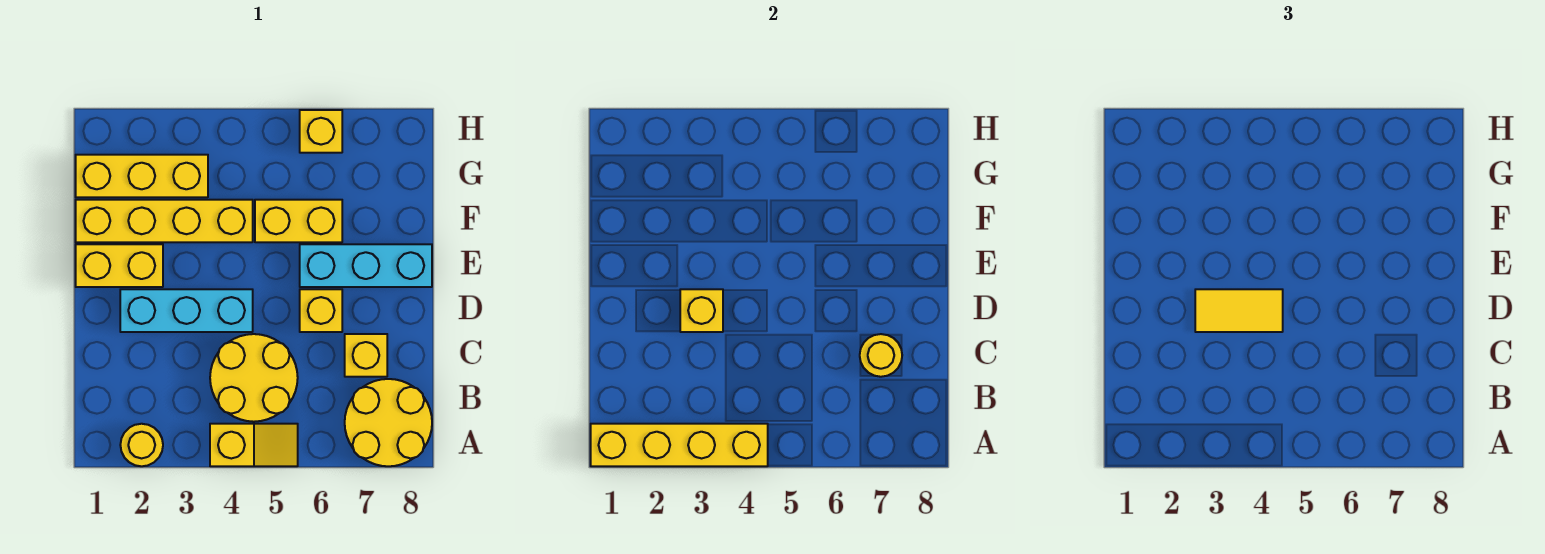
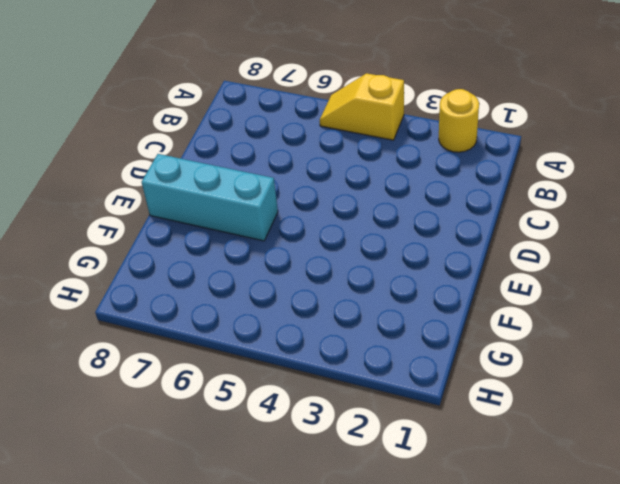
none -> yellow 2x2 round brick [345,379,432,466]
none -> yellow 2x2 round brick [210,334,298,422]
none -> yellow 1x1 brick [345,334,387,377]

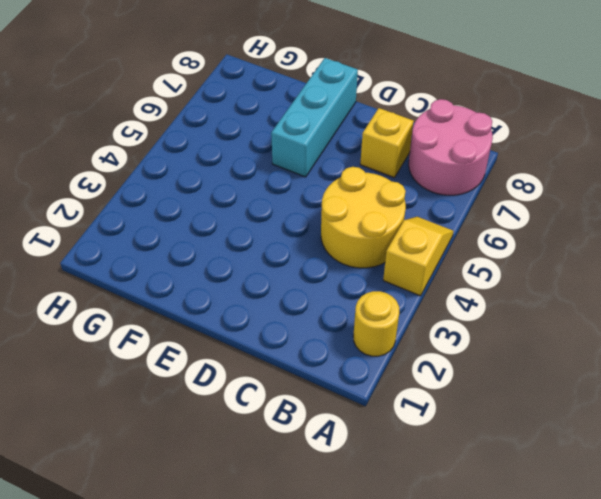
pink 2x2 round brick [409,99,493,195] -> yellow 2x2 round brick [345,379,432,466]
none -> cyan 1x3 brick [120,289,253,332]
none -> yellow 1x1 brick [300,289,342,332]
none -> yellow 1x2 brick [76,244,163,287]

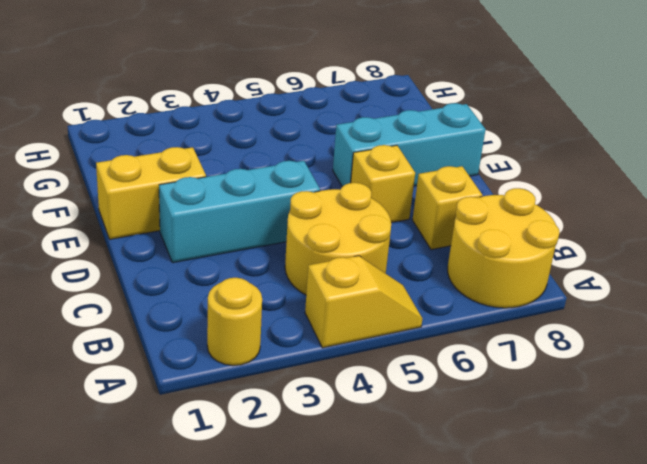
none -> yellow 1x4 brick [76,200,253,242]
none -> yellow 1x2 brick [255,200,342,242]
none -> yellow 1x3 brick [76,155,208,197]

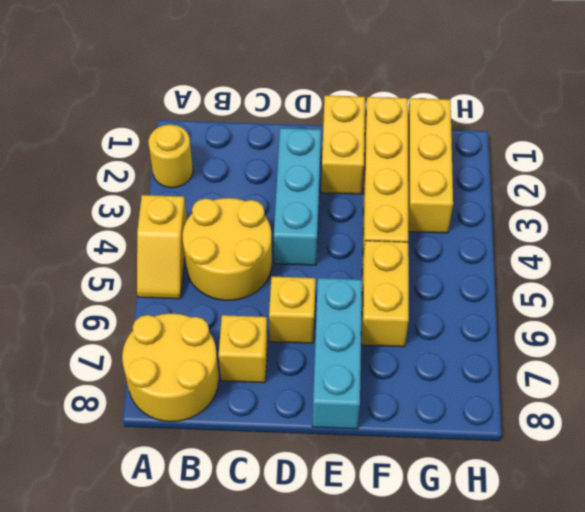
none -> yellow 1x1 brick [300,110,342,153]
none -> yellow 1x4 brick [591,424,768,466]
none -> yellow 1x1 round brick [860,334,902,377]

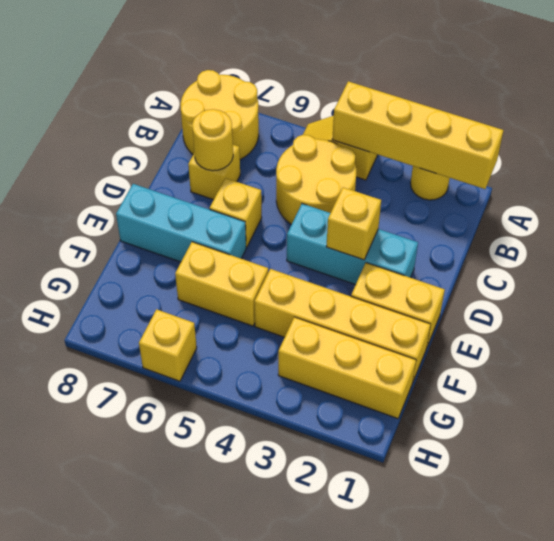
none -> yellow 1x2 tile [1195,289,1283,332]

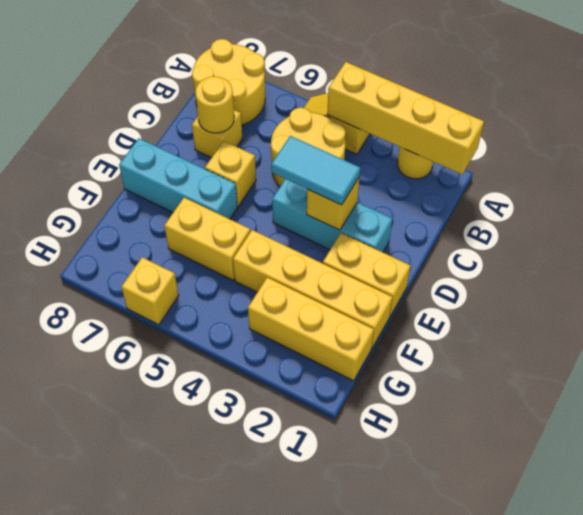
cyan 1x2 tile [271,136,360,205] -> yellow 1x2 tile [1195,289,1283,332]

